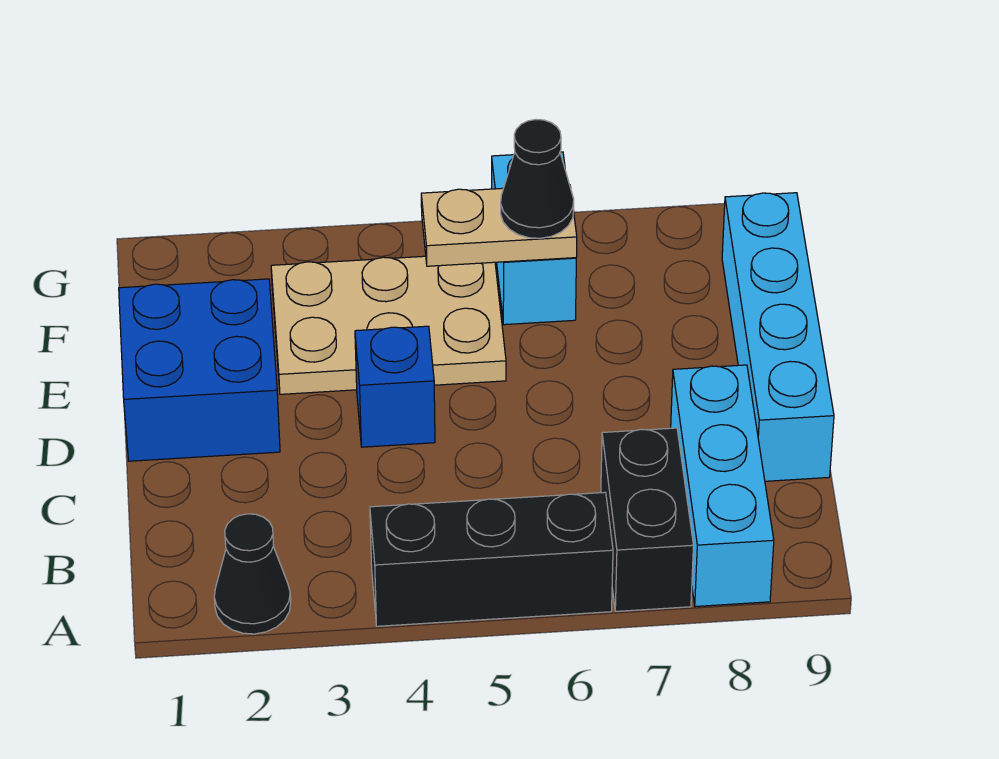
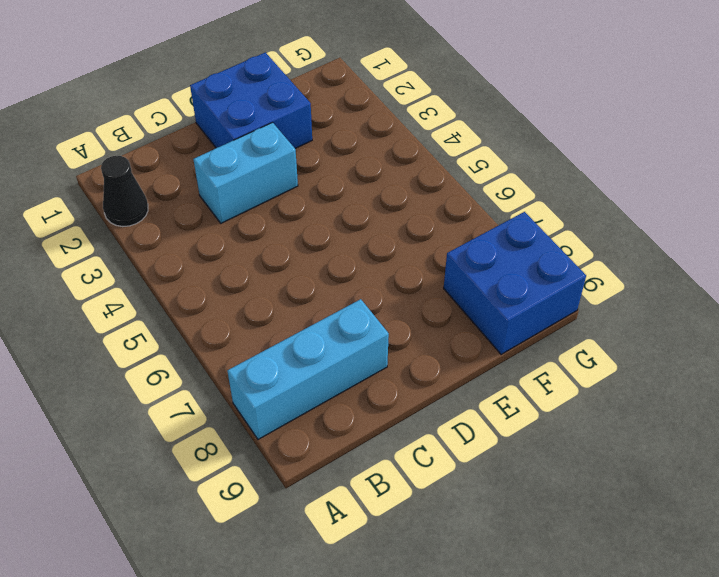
cyan 1x2 brick [193,123,298,223] -> cyan 1x2 brick moved to [492,152,576,325]
blue 2x2 brick [444,212,586,354] -> cyan 1x4 brick [722,193,834,481]
none -> black 1x3 brick [370,492,613,626]
none -> black 1x2 brick [601,428,694,611]

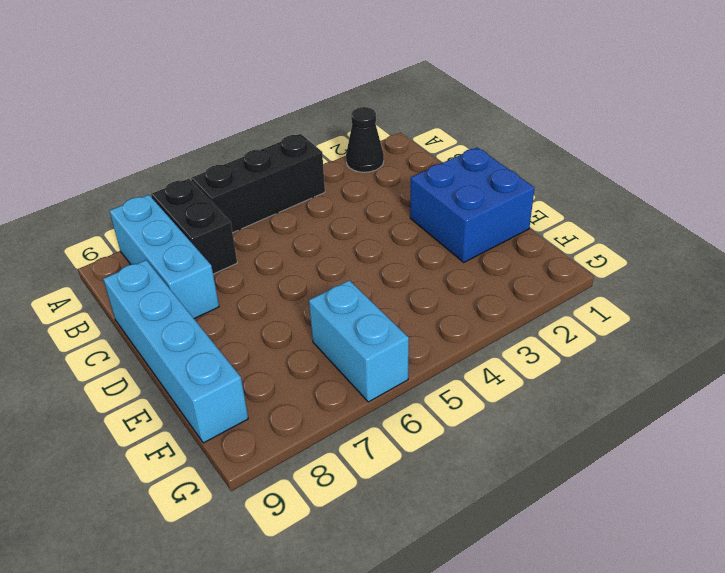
none -> blue 1x1 brick [355,326,435,447]
none -> tan 2x3 plate [271,256,506,394]

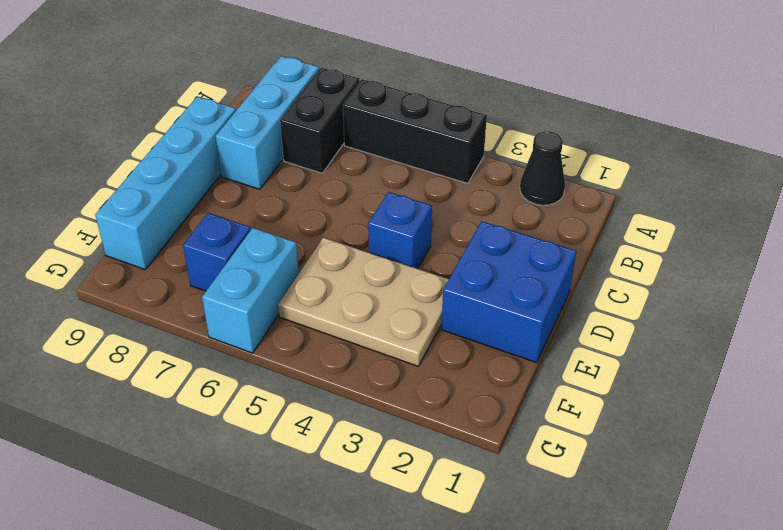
blue 1x1 brick [183,213,251,291] -> none
none -> tan 1x2 plate [421,187,577,266]
none -> black 1x1 cone [501,120,574,238]

